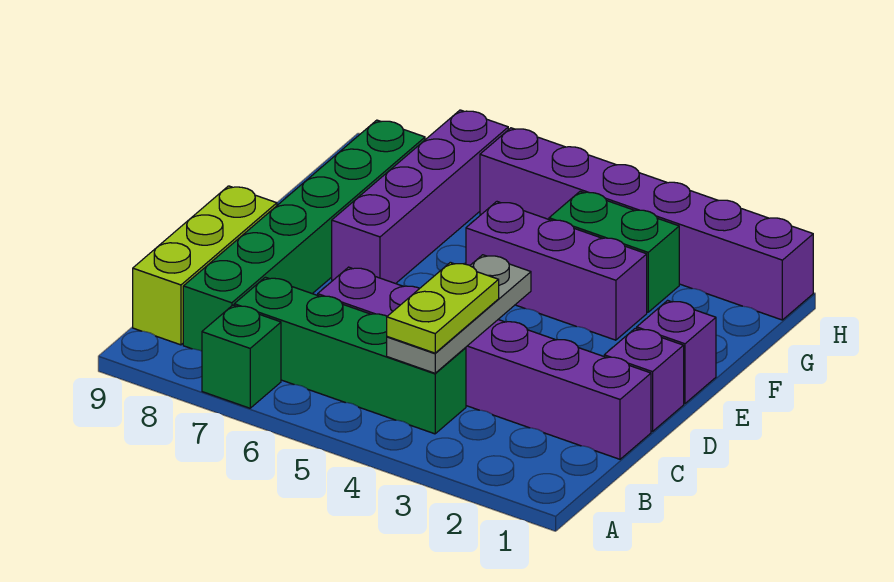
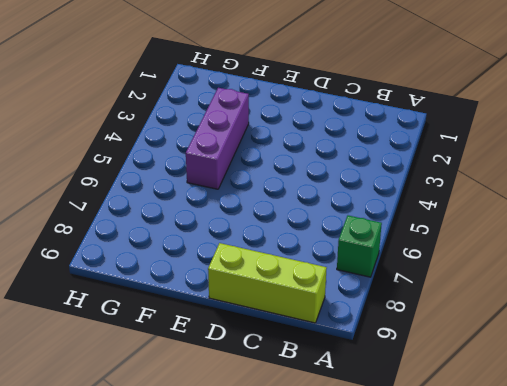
none -> green 1x4 brick [234,277,466,434]
none -> green 1x6 brick [183,120,425,351]
none -> purple 1x6 brick [318,267,651,459]

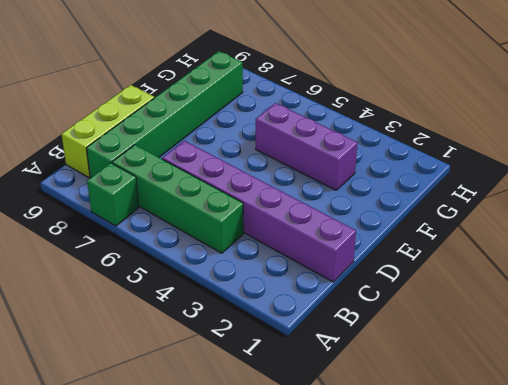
none -> purple 1x1 brick [604,328,684,432]
none -> purple 1x1 brick [637,300,716,404]
none -> purple 1x4 brick [332,110,508,284]

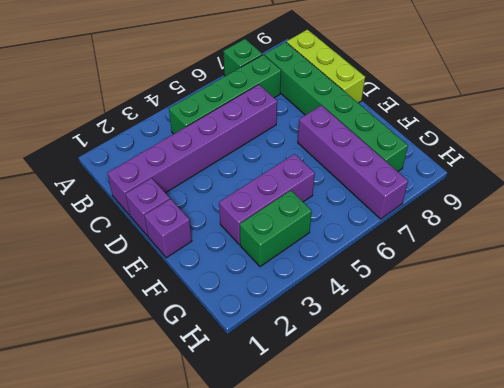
none -> purple 1x6 brick [480,128,813,320]
none -> grey 1x3 plate [387,255,531,373]
none -> lime 1x2 plate [387,262,499,353]

